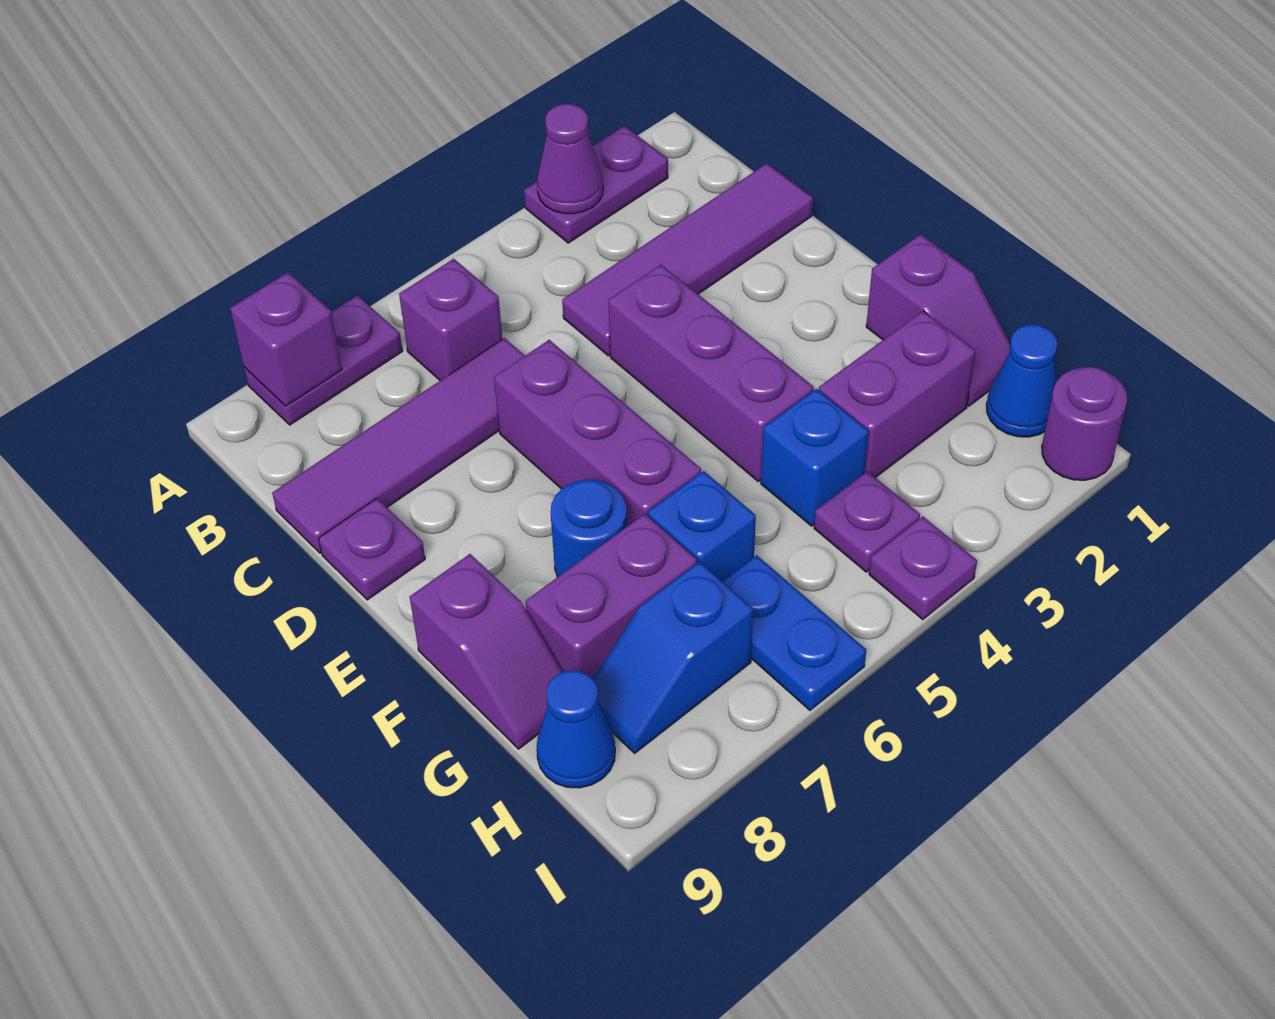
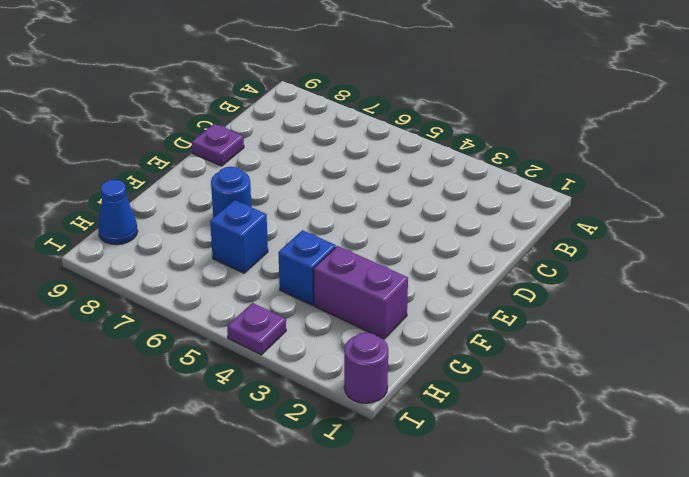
none -> purple 1x2 plate [524,126,668,243]
none -> purple 1x2 plate [244,296,402,425]
none -> purple 1x1 brick [399,259,502,381]

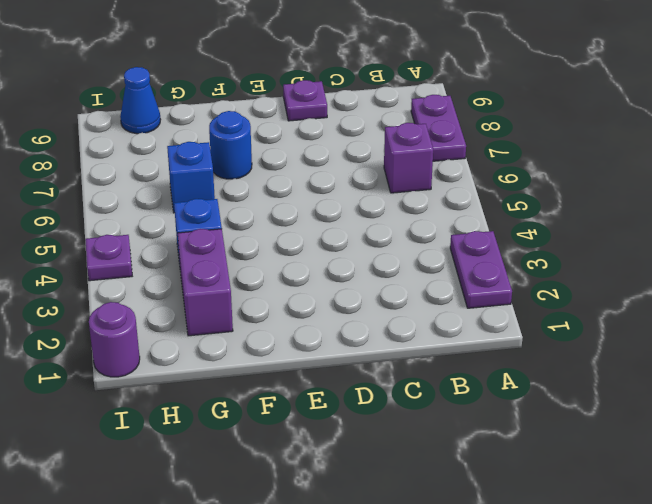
none -> purple 1x4 tile [562,164,813,356]
none -> purple 1x4 tile [272,338,525,553]
none -> purple 1x3 brick [608,265,814,481]

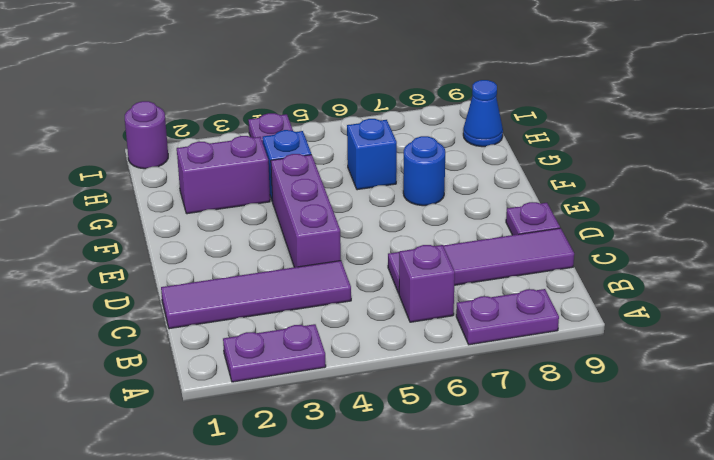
none -> purple 1x3 brick [494,340,701,526]
none -> purple 1x2 slope [866,234,1010,406]
none -> purple 1x2 slope [410,554,563,749]

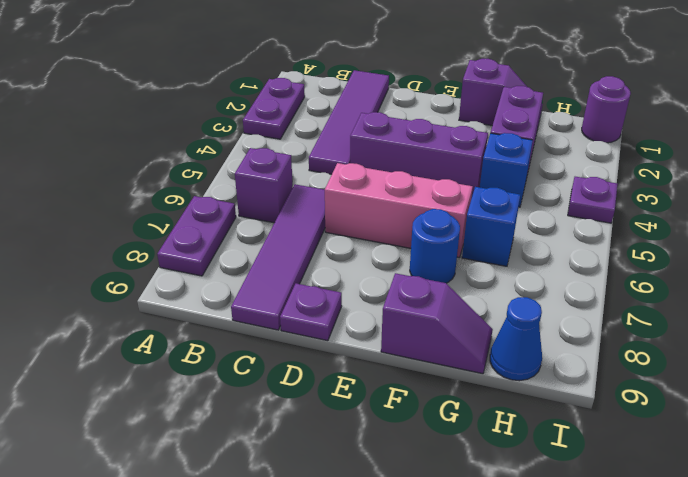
pink 1x3 brick [325,163,473,258] -> purple 1x3 brick [494,340,701,526]
none -> purple 1x2 brick [526,514,697,679]
none -> blue 1x1 cone [986,324,1058,437]
none -> purple 1x1 plate [814,471,920,572]

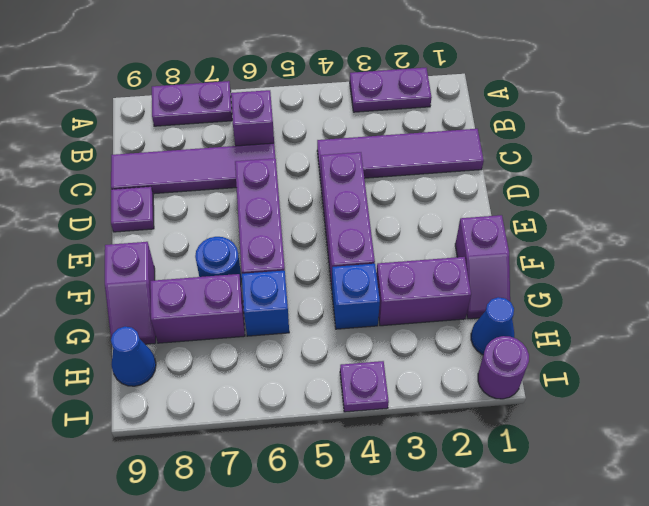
none -> purple 1x1 plate [814,471,920,572]
none -> blue 1x2 plate [722,555,866,710]
none -> blue 1x2 slope [593,562,753,753]

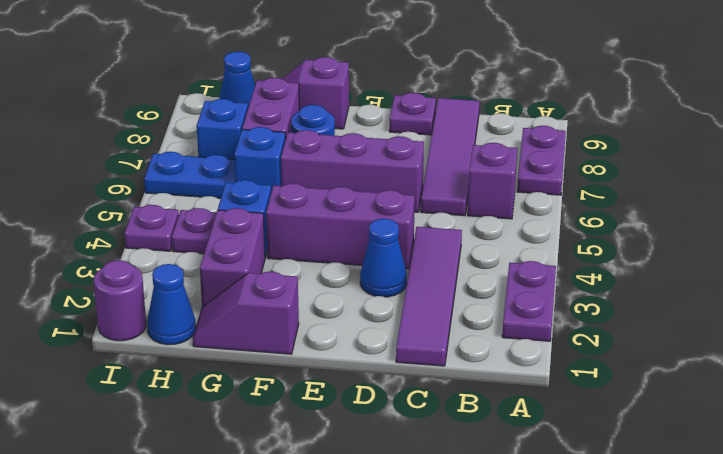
blue 1x1 cone [360,219,407,297] -> none
none -> purple 1x1 cone [537,104,603,214]
none -> purple 1x1 brick [230,272,342,406]

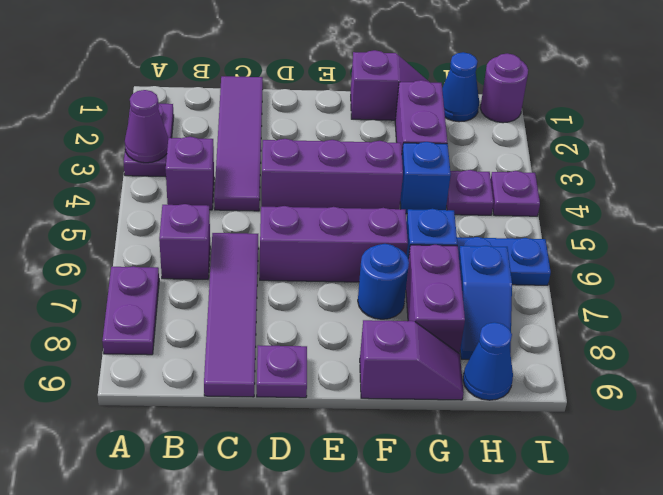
purple 1x1 brick [166,137,214,210] -> purple 1x1 brick moved to [230,272,342,406]

